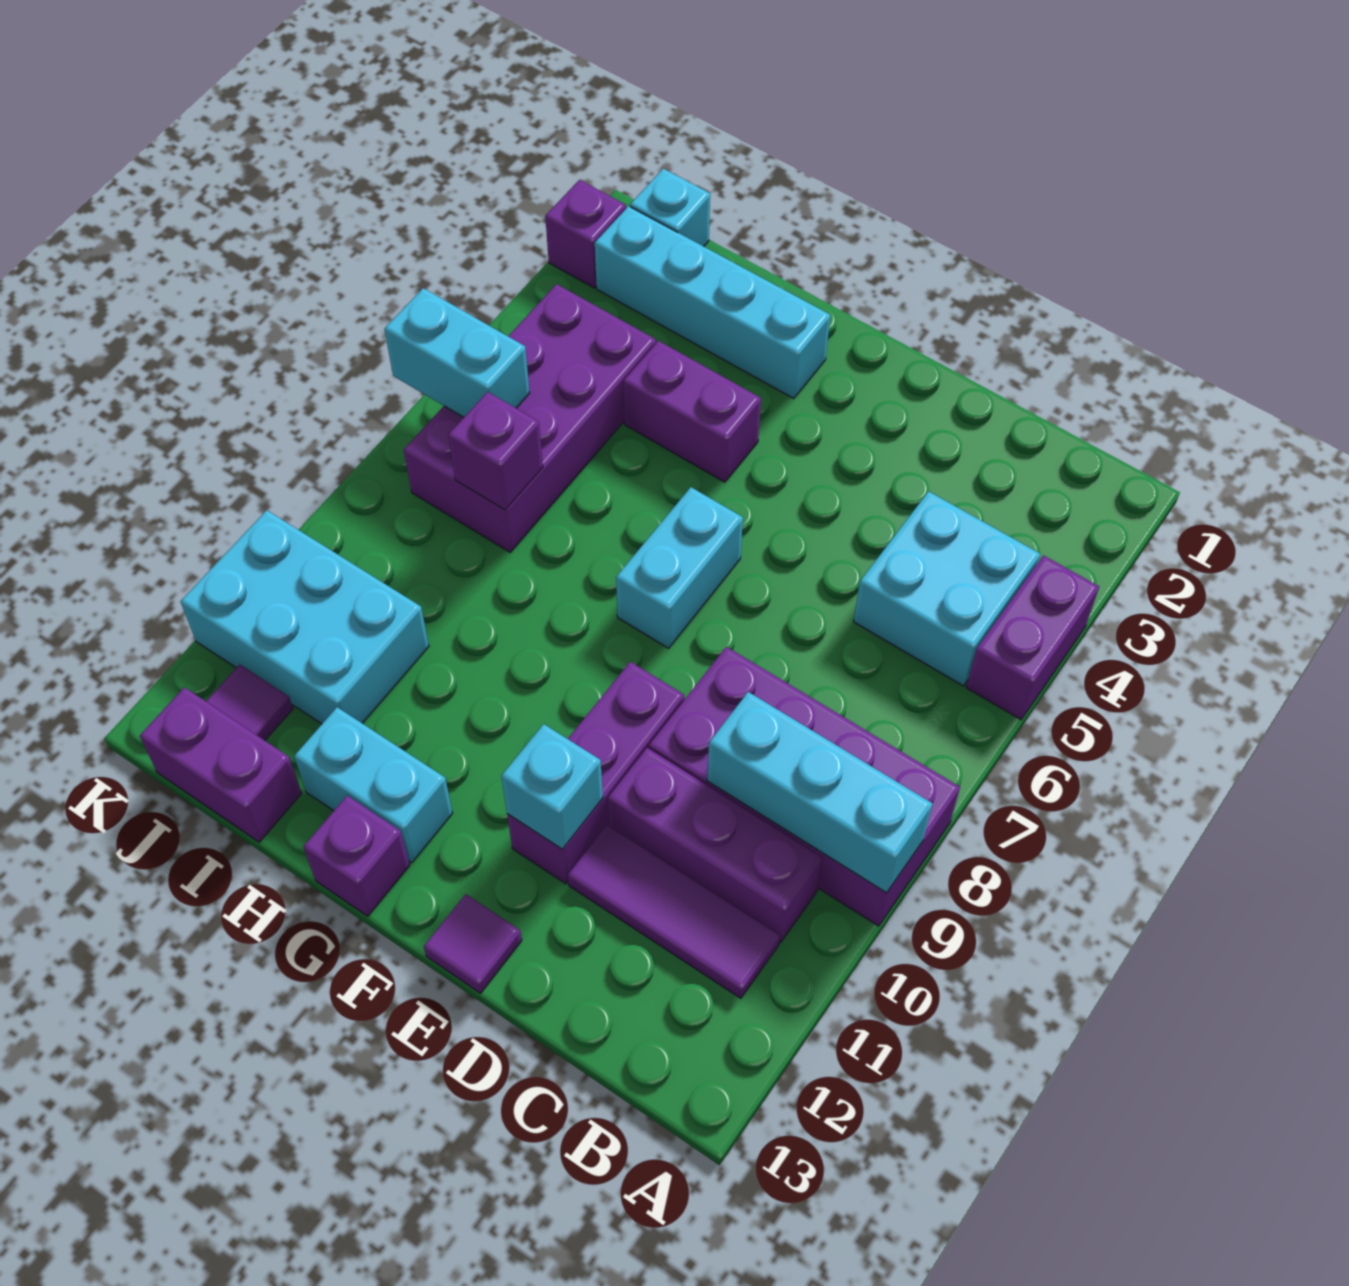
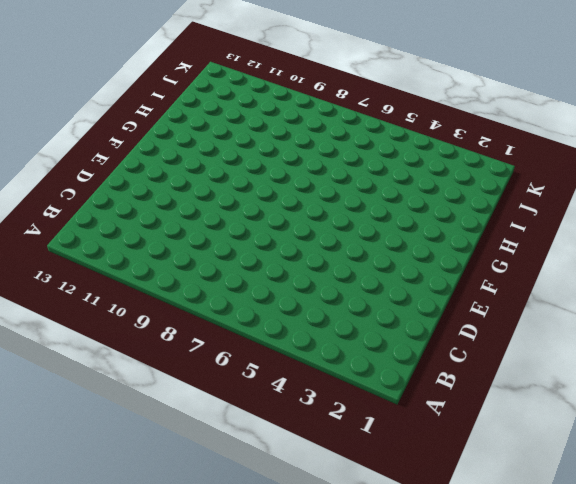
none -> purple 1x2 brick [966,555,1099,720]
none -> purple 2x4 brick [649,647,960,926]
none -> cyan 2x2 brick [854,491,1040,686]

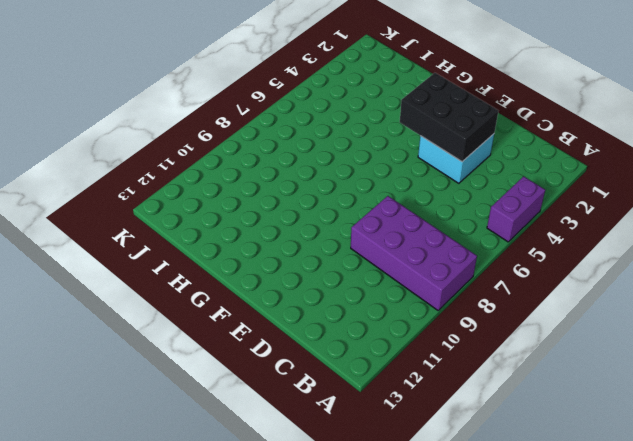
cyan 2x2 brick [418,134,494,183] -> cyan 2x2 brick moved to [854,491,1040,686]
black 2x3 brick [400,73,498,162] -> none
none -> purple 1x3 brick [608,748,823,943]
none -> purple 1x3 tile [568,825,780,998]
none -> purple 1x3 brick [507,662,684,884]

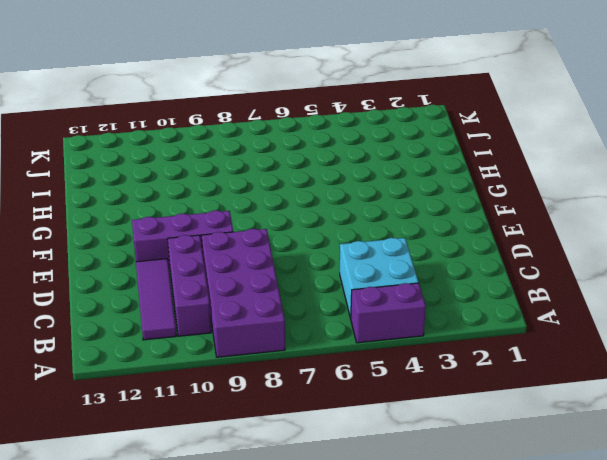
none -> purple 1x1 tile [424,894,522,993]
none -> cyan 1x2 brick [616,487,743,648]
none -> cyan 1x4 brick [595,206,830,398]

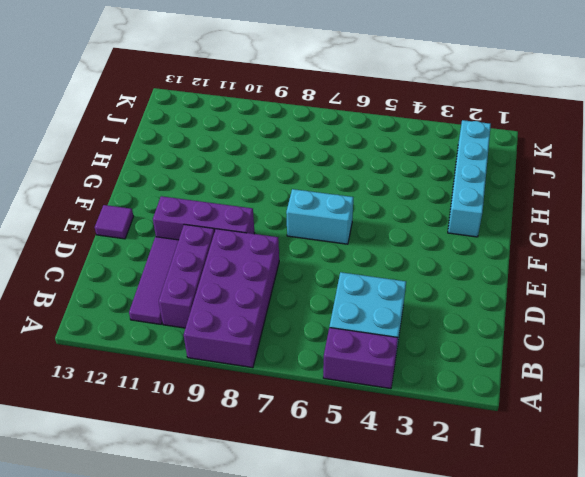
none -> purple 1x2 brick [623,341,761,482]
none -> cyan 1x2 brick [294,707,453,863]
none -> purple 1x1 brick [303,796,410,916]

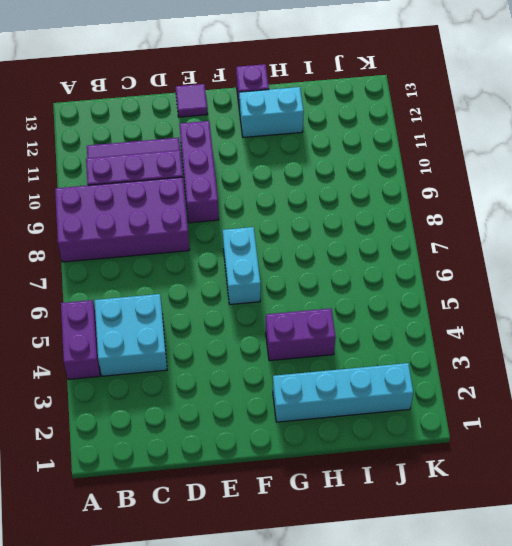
none -> purple 2x4 brick [404,284,656,552]
none -> cyan 2x3 brick [181,510,429,724]
none -> purple 1x2 brick [140,687,302,842]

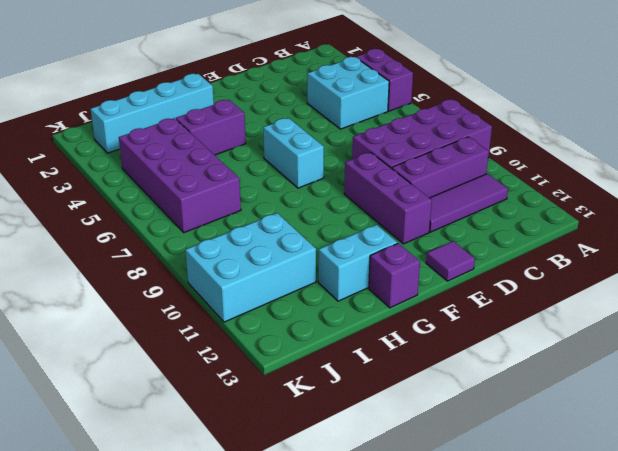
none -> purple 1x2 brick [140,687,302,842]
none -> cyan 1x1 brick [630,169,710,246]
none -> purple 1x1 tile [206,665,293,740]

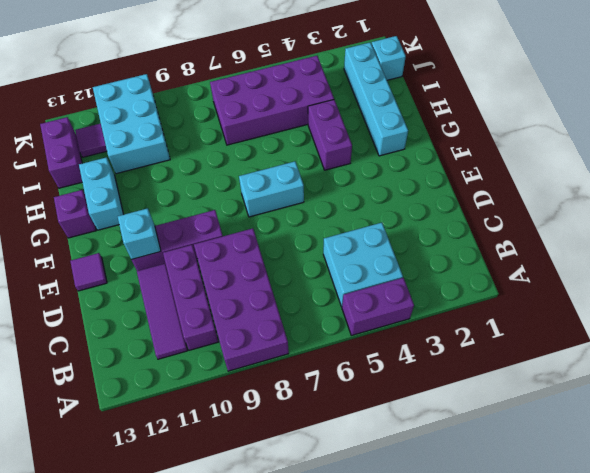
none -> purple 1x1 brick [545,180,626,288]
none -> cyan 1x3 brick [707,692,933,893]
none -> purple 1x1 brick [448,392,543,510]

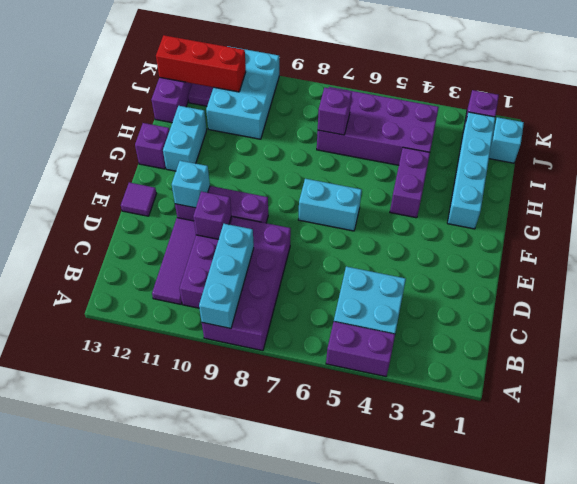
purple 1x1 brick [193,191,231,239] -> none
red 1x3 brick [156,35,246,92] -> none
none -> cyan 1x2 brick [385,288,530,417]

